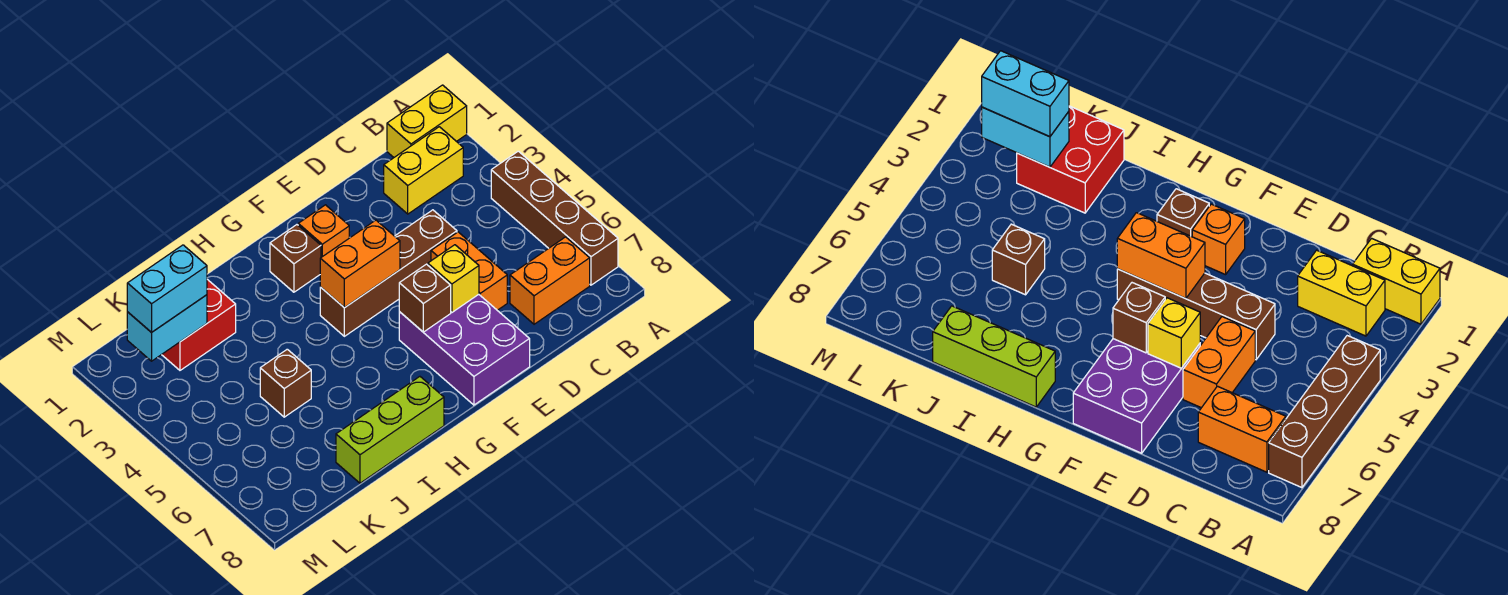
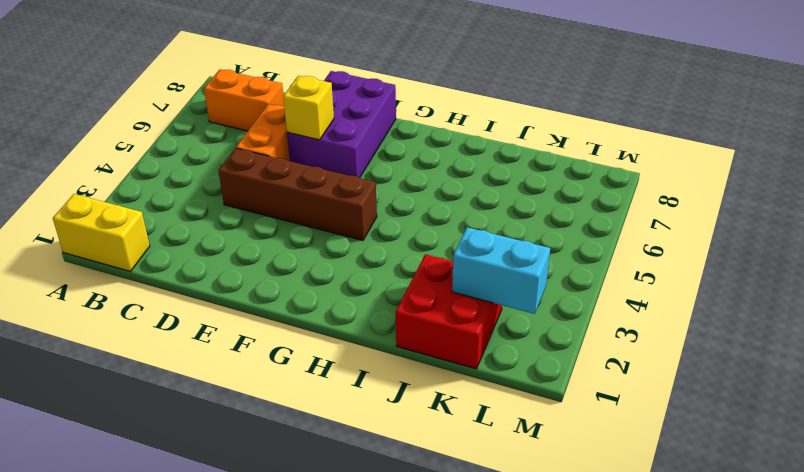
none -> brown 1x4 brick [491,151,618,285]
none -> yellow 1x2 brick [384,127,463,214]
none -> orange 1x1 brick [298,205,349,257]

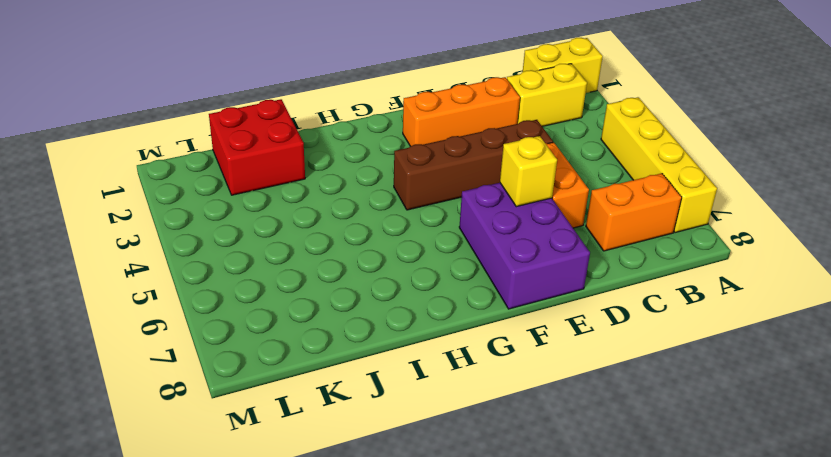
yellow 1x4 brick [601,97,717,233] -> brown 1x4 brick [491,151,618,285]
orange 1x3 brick [403,77,520,146] -> orange 1x1 brick [298,205,349,257]
none -> brown 1x1 brick [270,225,321,292]
none -> lime 1x3 brick [336,377,444,483]
none -> brown 1x1 brick [260,349,311,417]

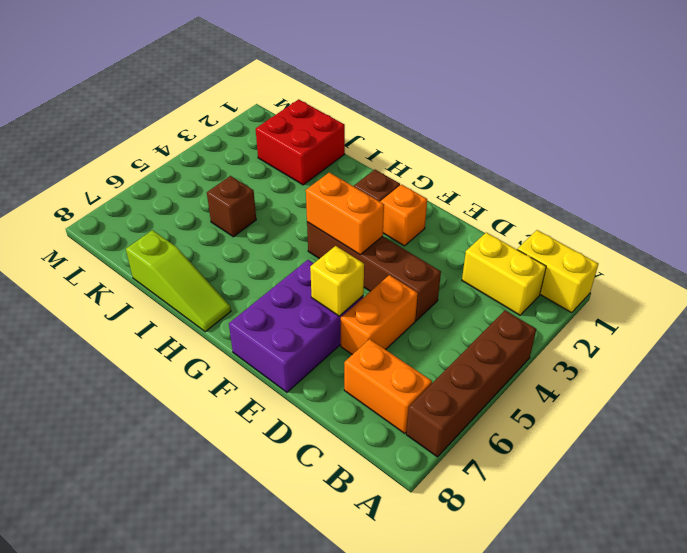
lime 1x3 slope [126,230,231,332] -> lime 1x3 brick [336,377,444,483]
none -> brown 1x1 brick [399,264,451,332]
none -> cyan 1x2 brick [127,295,207,361]
none -> cyan 1x2 brick [127,245,207,333]

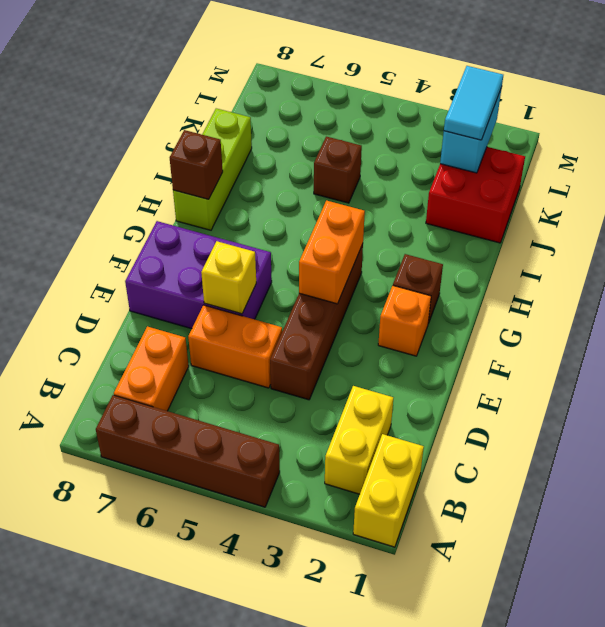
brown 1x1 brick [170,130,223,199] -> brown 1x1 brick moved to [399,264,451,332]
cyan 1x2 tile [444,66,503,140] -> cyan 1x2 brick [127,245,207,333]

